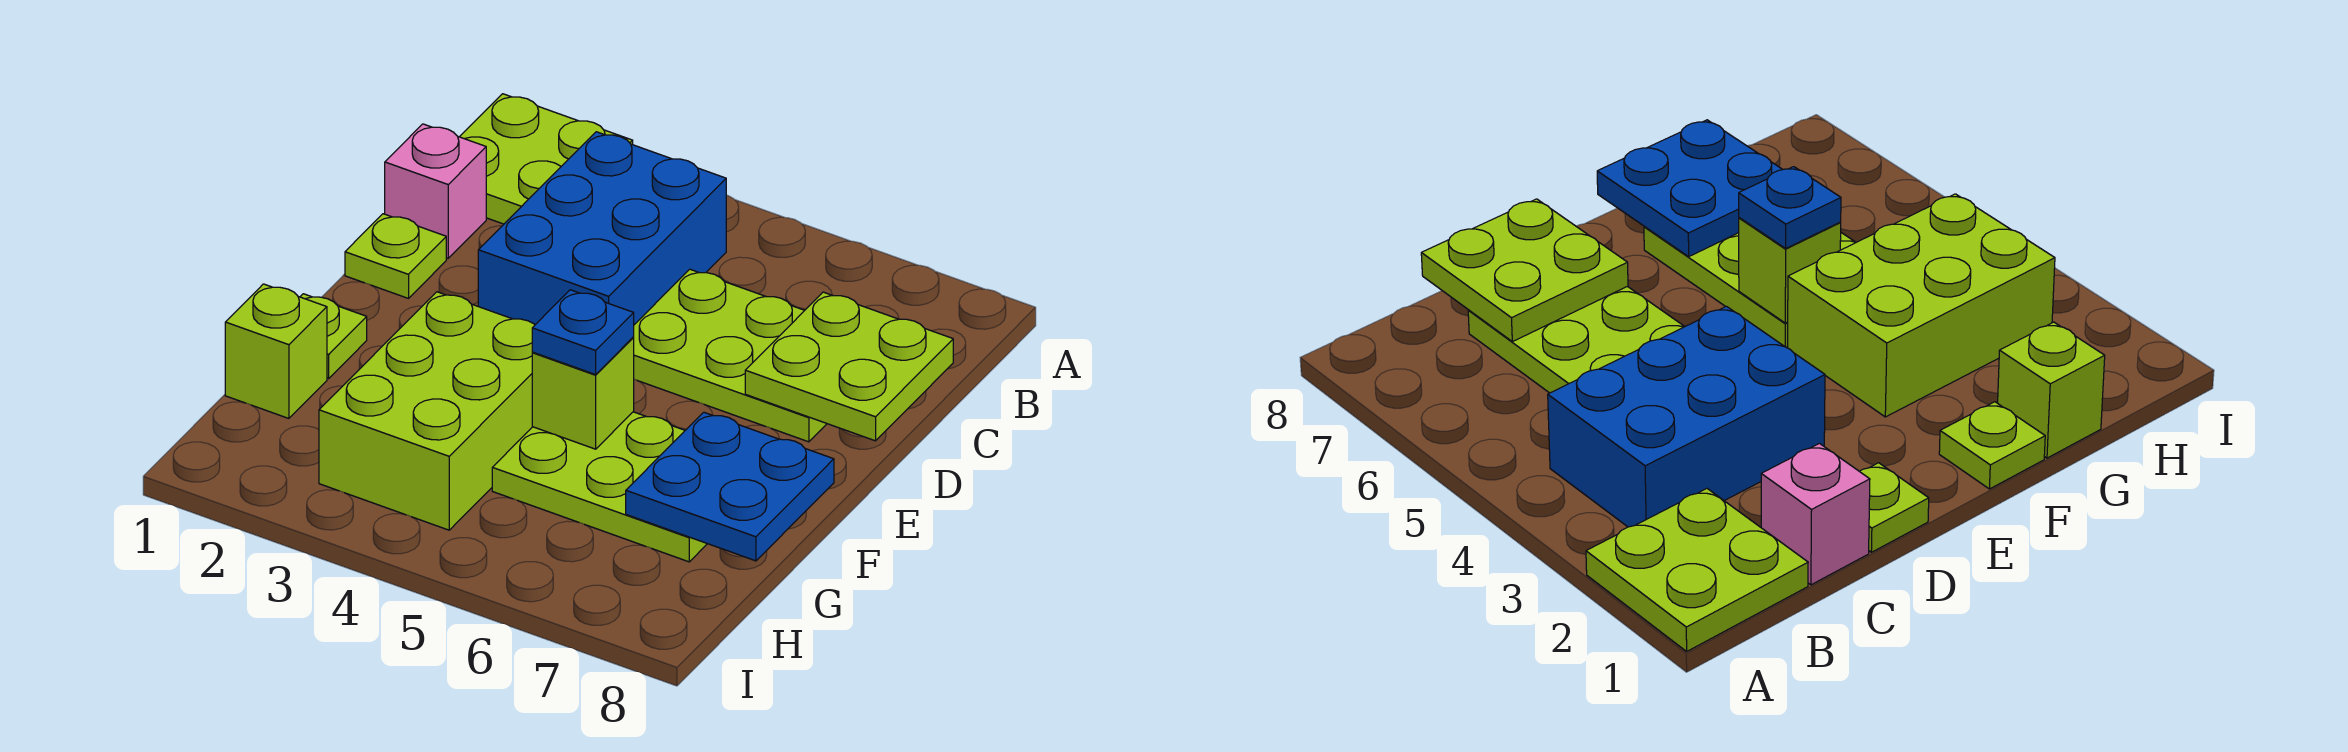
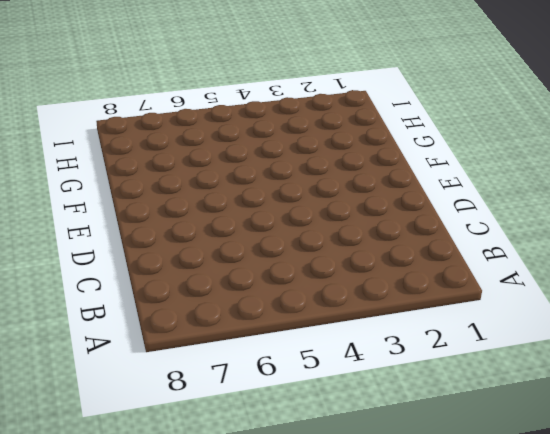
none -> lime 2x2 plate [460,94,633,224]
none -> blue 2x3 brick [478,132,726,325]
none -> pink 1x1 brick [385,124,486,258]

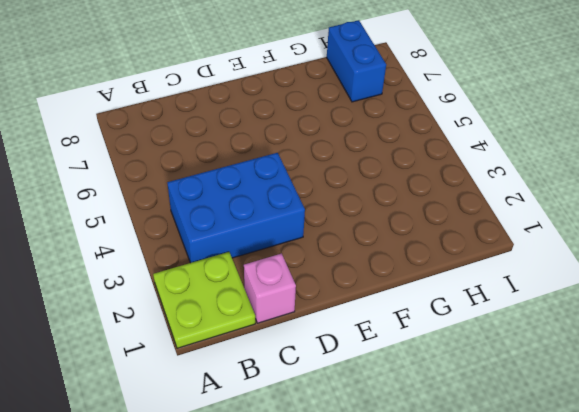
blue 1x2 brick [327,20,386,102] -> none
none -> lime 2x3 plate [633,269,827,442]
none -> lime 1x1 plate [345,214,446,298]
none -> lime 1x1 plate [300,294,367,378]

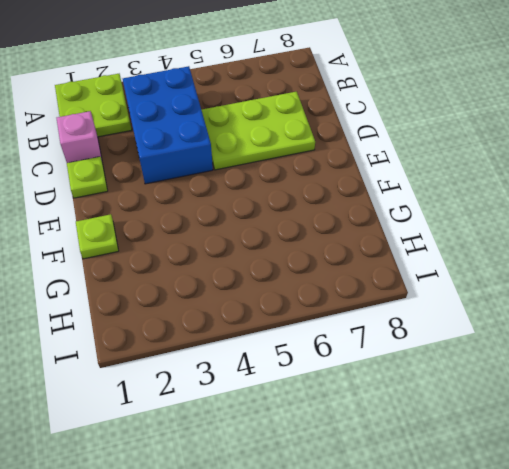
none -> lime 2x3 brick [319,292,535,530]
none -> lime 2x3 plate [492,412,707,562]
none -> lime 1x1 brick [225,284,327,418]

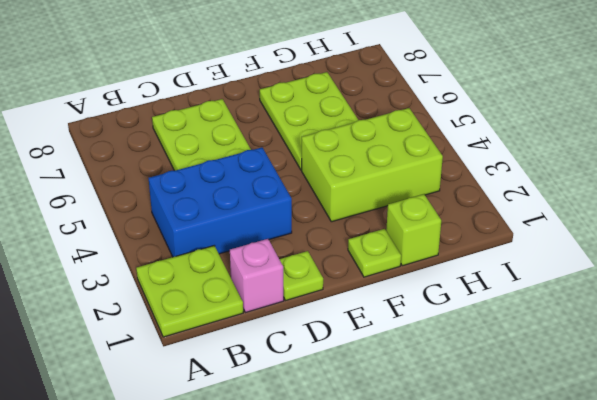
none -> lime 2x2 plate [745,292,953,441]
none -> lime 1x1 brick [532,338,634,449]
none -> blue 2x2 plate [626,412,834,561]

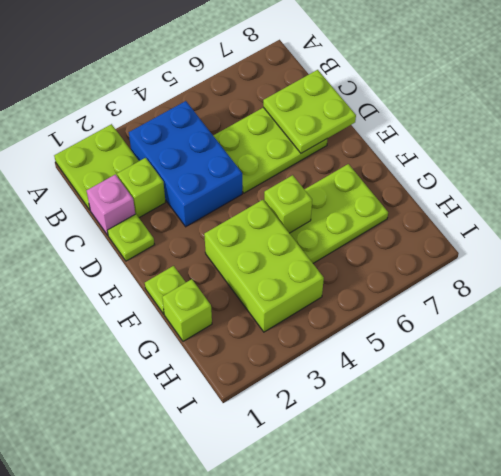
lime 1x1 brick [117,158,166,218] -> none
none -> blue 2x2 plate [626,412,834,561]
none -> blue 1x1 plate [532,290,634,375]

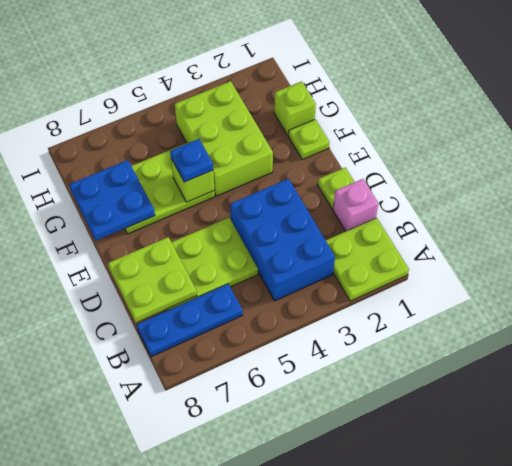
blue 1x3 plate [137,284,243,357] -> none

